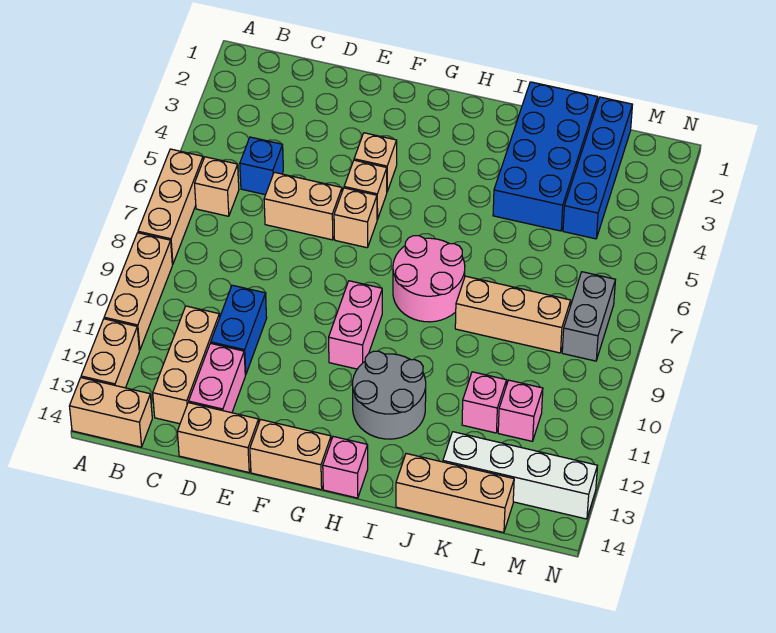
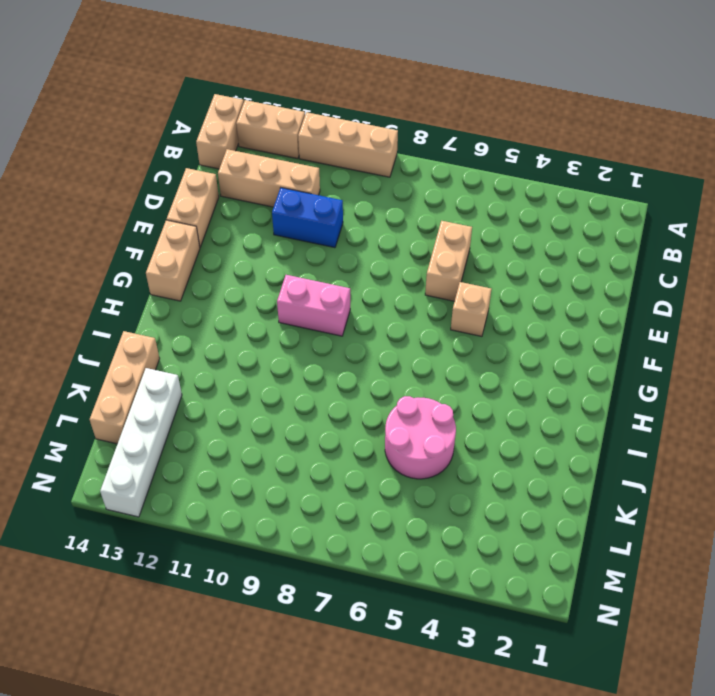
pink 2x2 round brick [385,396,456,479] -> pink 2x2 round brick moved to [393,236,465,322]
none -> tan 1x3 brick [138,149,203,265]
none -> tan 1x1 brick [195,157,239,216]
none -> blue 1x1 brick [240,137,283,195]

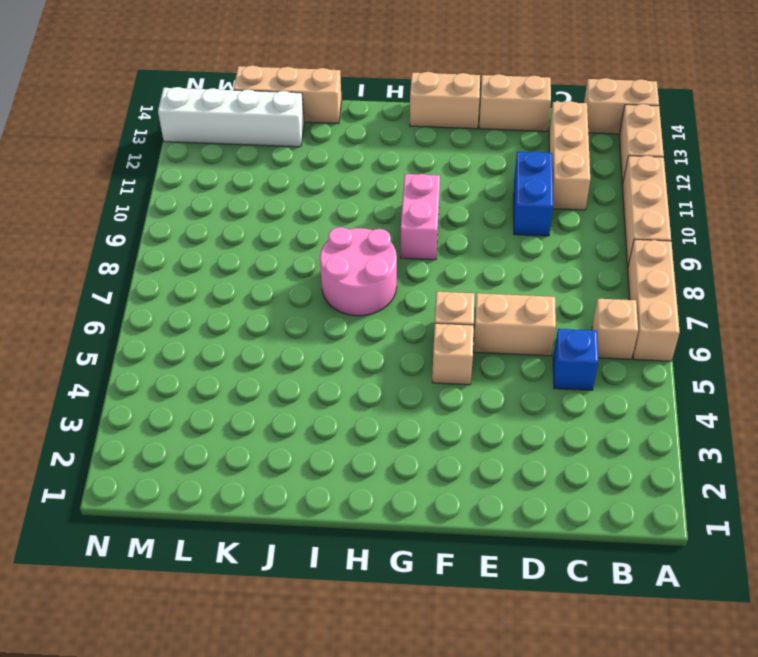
none -> pink 1x2 brick [189,343,245,413]
none -> tan 1x1 brick [354,133,397,191]
none -> grey 2x2 round brick [353,351,426,439]

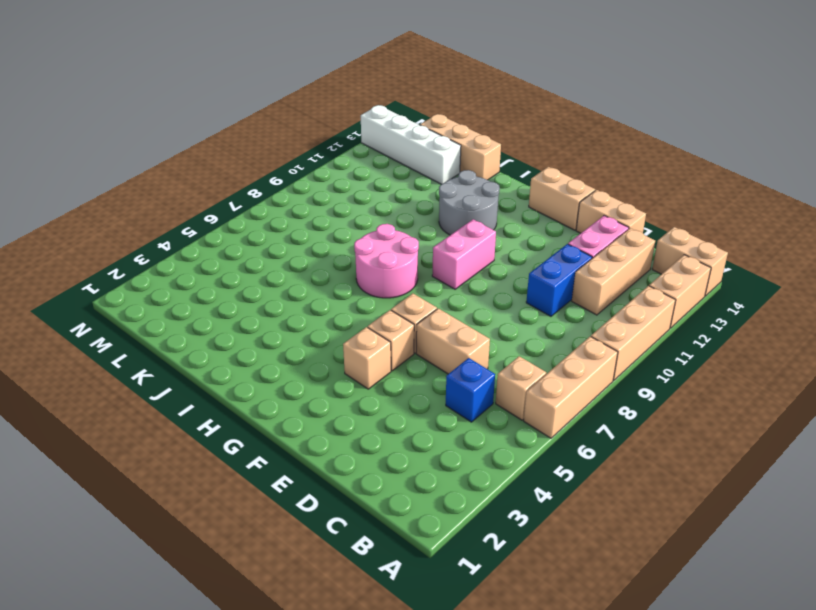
none -> pink 1x1 brick [323,436,368,498]
none -> blue 2x4 brick [493,82,598,231]
none -> tan 1x3 brick [455,276,571,353]

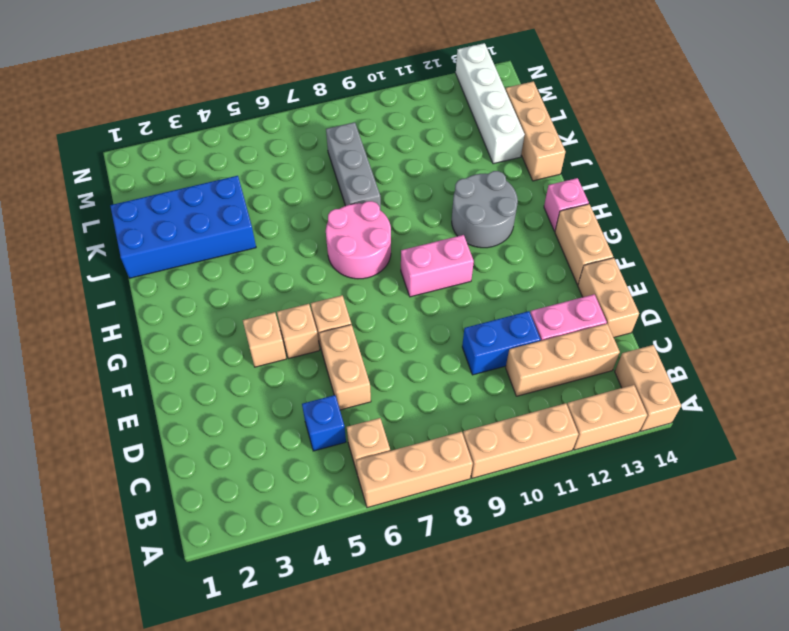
grey 1x3 brick [326,122,381,210] -> tan 1x3 brick [455,276,571,353]
none -> pink 1x1 brick [462,372,507,433]
none -> blue 1x4 brick [563,97,632,239]
none -> pink 1x1 brick [498,380,543,441]

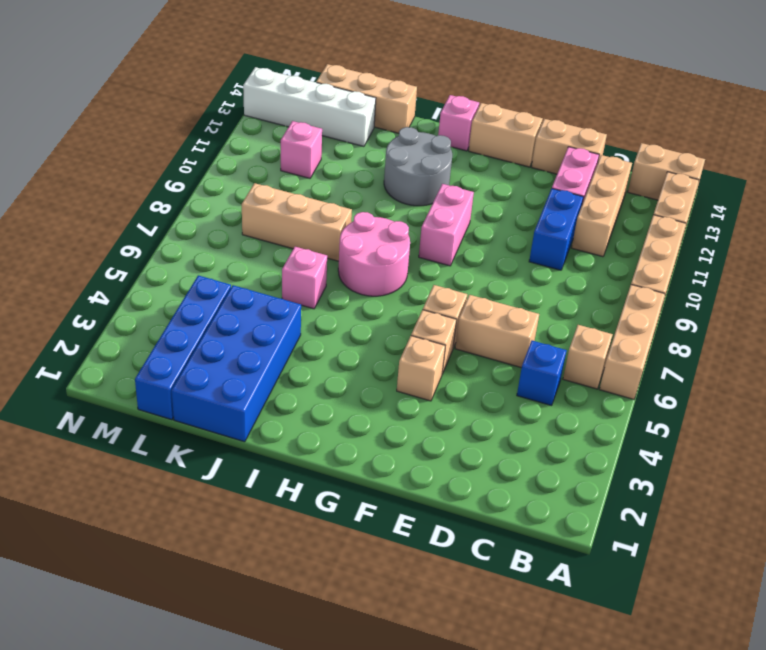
pink 1x1 brick [282,247,327,309] -> pink 1x1 brick moved to [462,372,507,433]
none -> grey 1x2 brick [562,272,615,361]

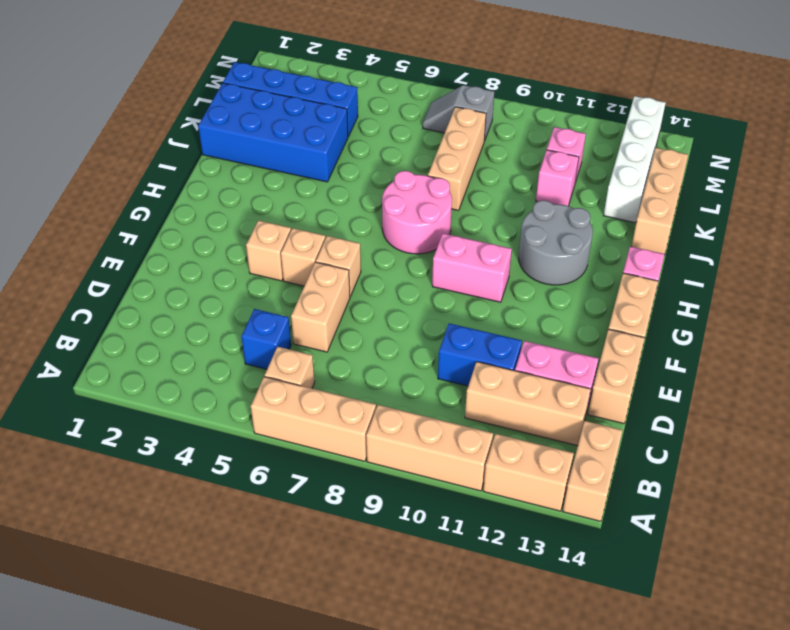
grey 1x2 slope [423,85,494,141] -> grey 1x2 brick [562,272,615,361]

